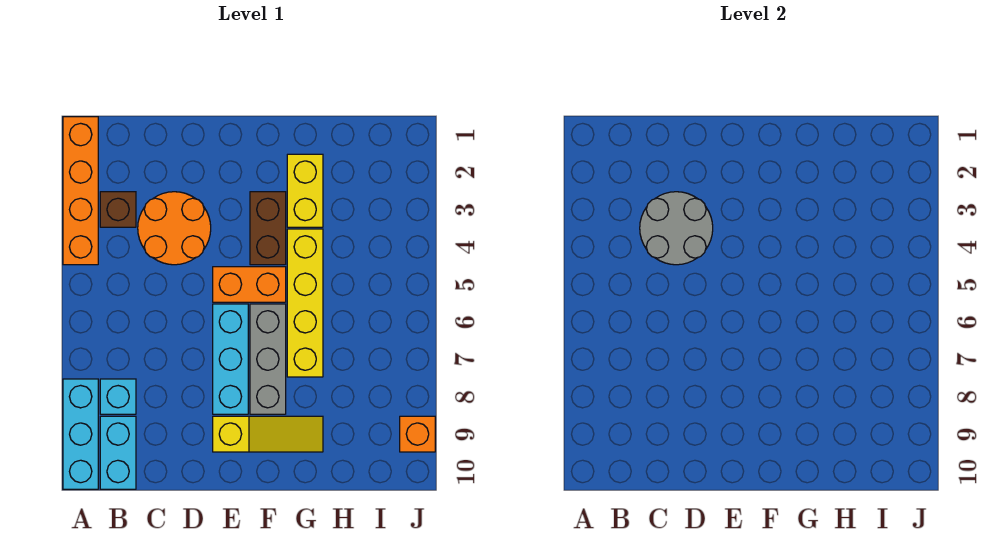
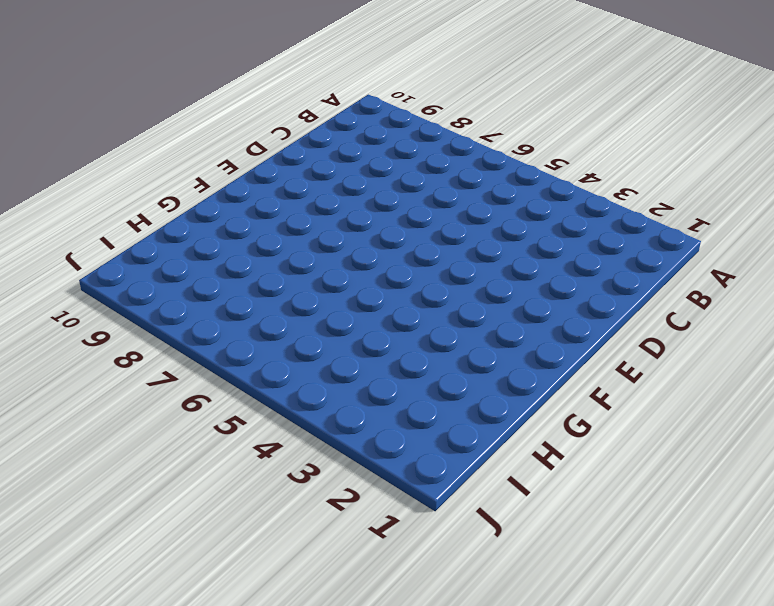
none -> orange 1x4 brick [63,117,98,265]
none -> cyan 1x3 brick [63,379,98,489]
none -> brown 1x1 brick [100,192,136,227]

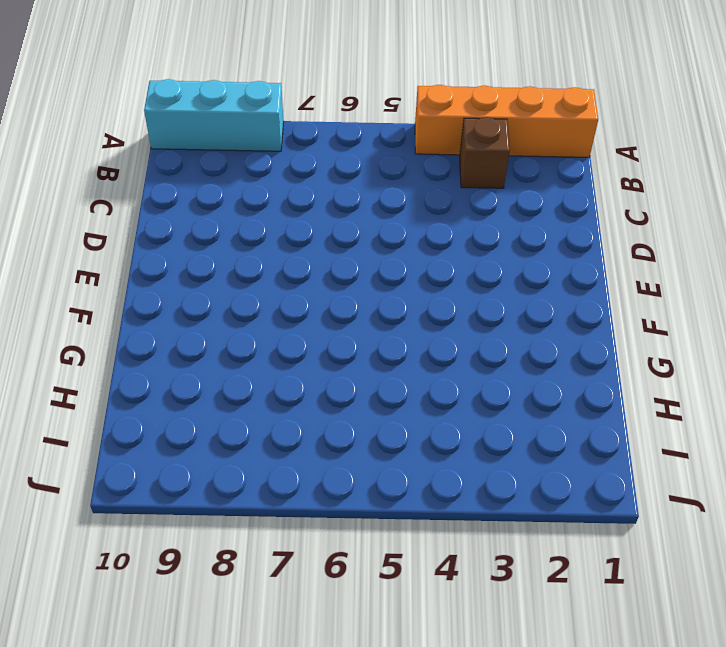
none -> cyan 1x1 brick [100,379,136,414]
none -> cyan 1x2 brick [100,416,136,489]
none -> orange 2x2 round brick [138,192,211,265]

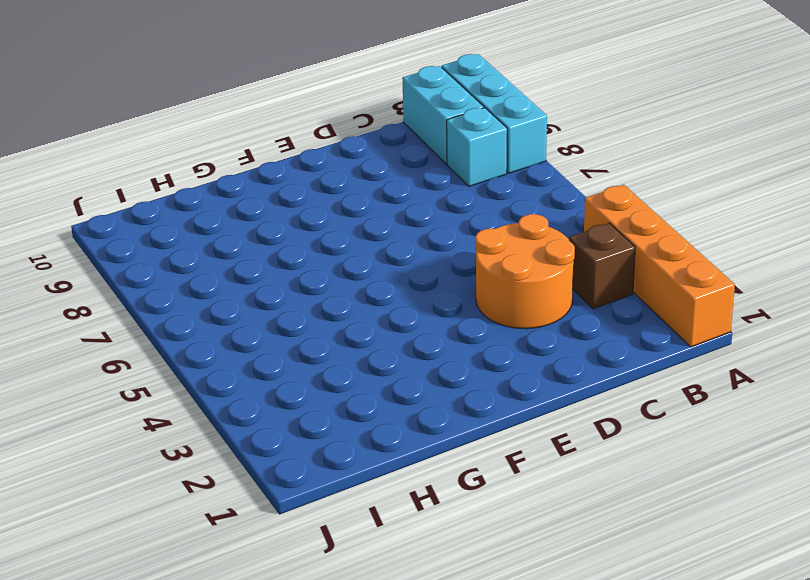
none -> orange 1x2 brick [213,267,286,302]
none -> cyan 1x3 brick [213,304,248,414]
none -> yellow 1x3 slope [213,416,323,452]

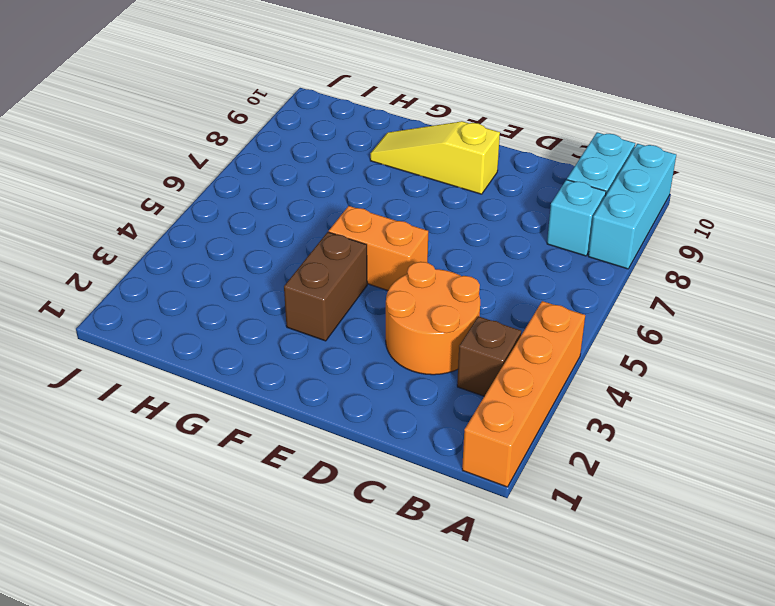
none -> cyan 1x3 brick [213,304,248,414]
none -> grey 1x3 brick [250,304,286,414]
none -> yellow 1x2 brick [287,154,323,227]

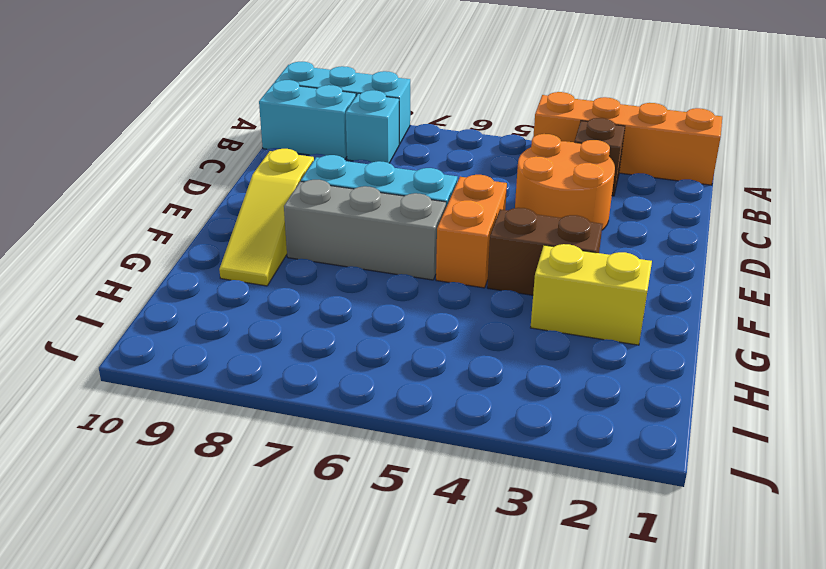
none -> yellow 1x4 brick [287,229,323,377]
none -> orange 1x1 brick [400,416,435,452]
none -> grey 2x2 round brick [640,192,713,265]

